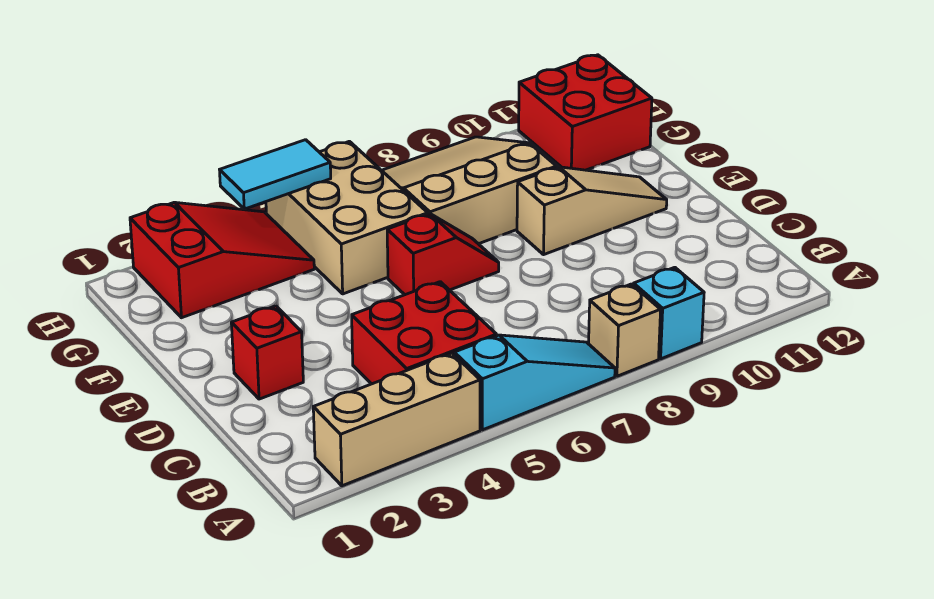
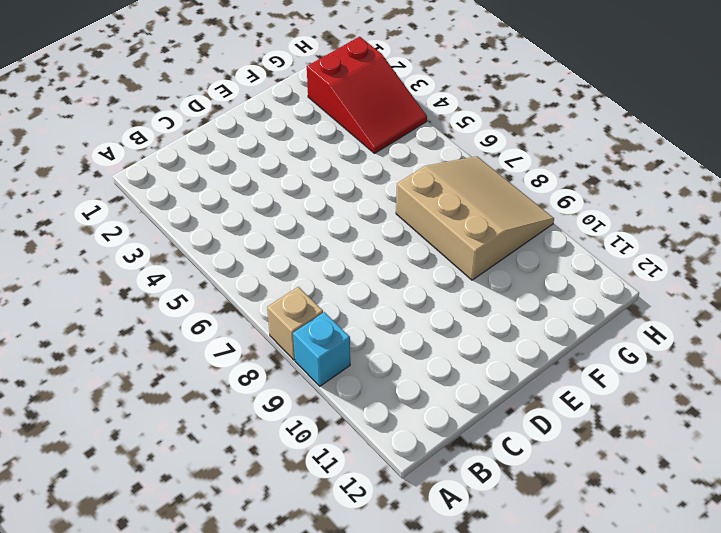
none -> tan 1x3 brick [313,353,480,486]
none -> cyan 1x3 slope [454,335,615,430]
none -> red 2x2 brick [352,282,496,384]

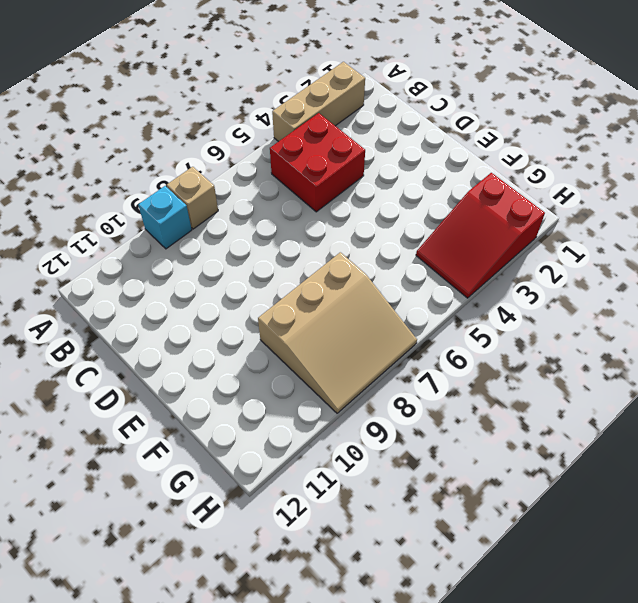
none -> cyan 1x3 slope [454,335,615,430]
none -> red 1x1 brick [231,306,303,399]
none -> red 1x2 slope [387,214,499,295]

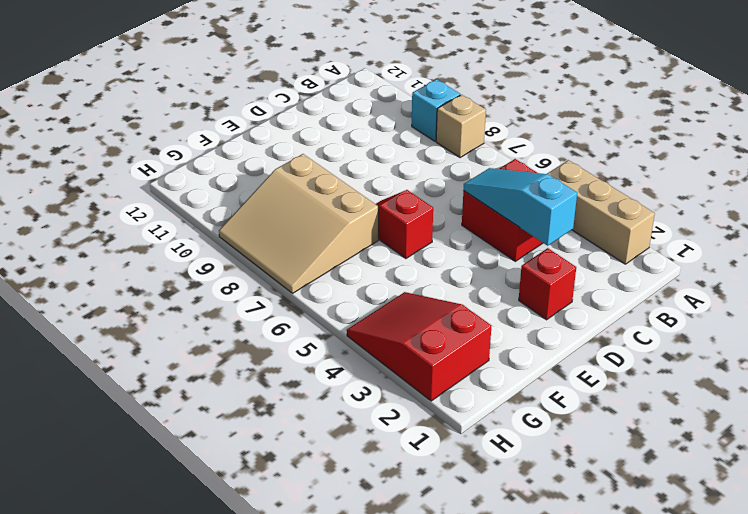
cyan 1x3 slope [464,168,577,246] -> cyan 1x3 slope moved to [454,335,615,430]
none -> tan 1x3 slope [517,167,667,255]
none -> tan 2x3 brick [266,141,428,294]
none -> red 2x2 brick [519,55,652,170]

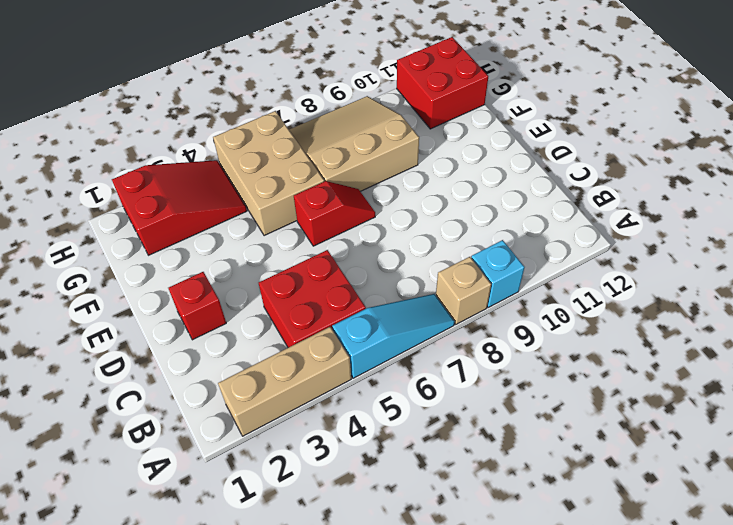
none -> tan 1x3 slope [517,167,667,255]
none -> cyan 1x2 tile [220,140,331,209]

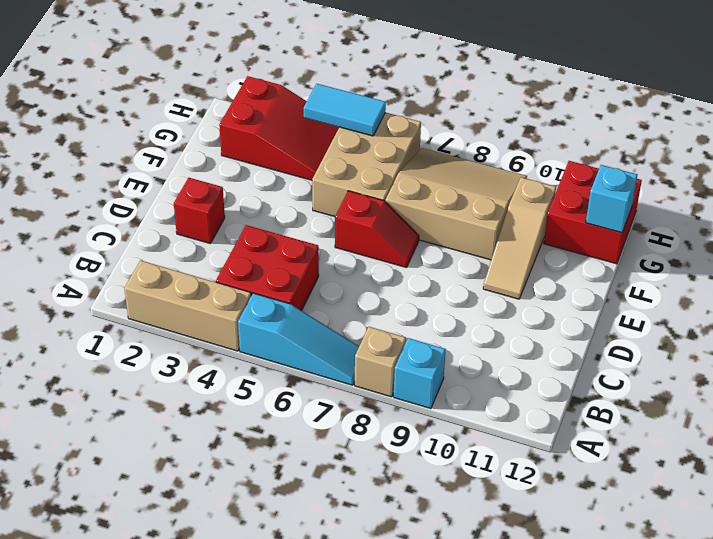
tan 1x3 slope [483,177,556,299] -> tan 1x3 slope turned to [517,167,667,255]
cyan 1x1 brick [586,165,637,233] -> none

